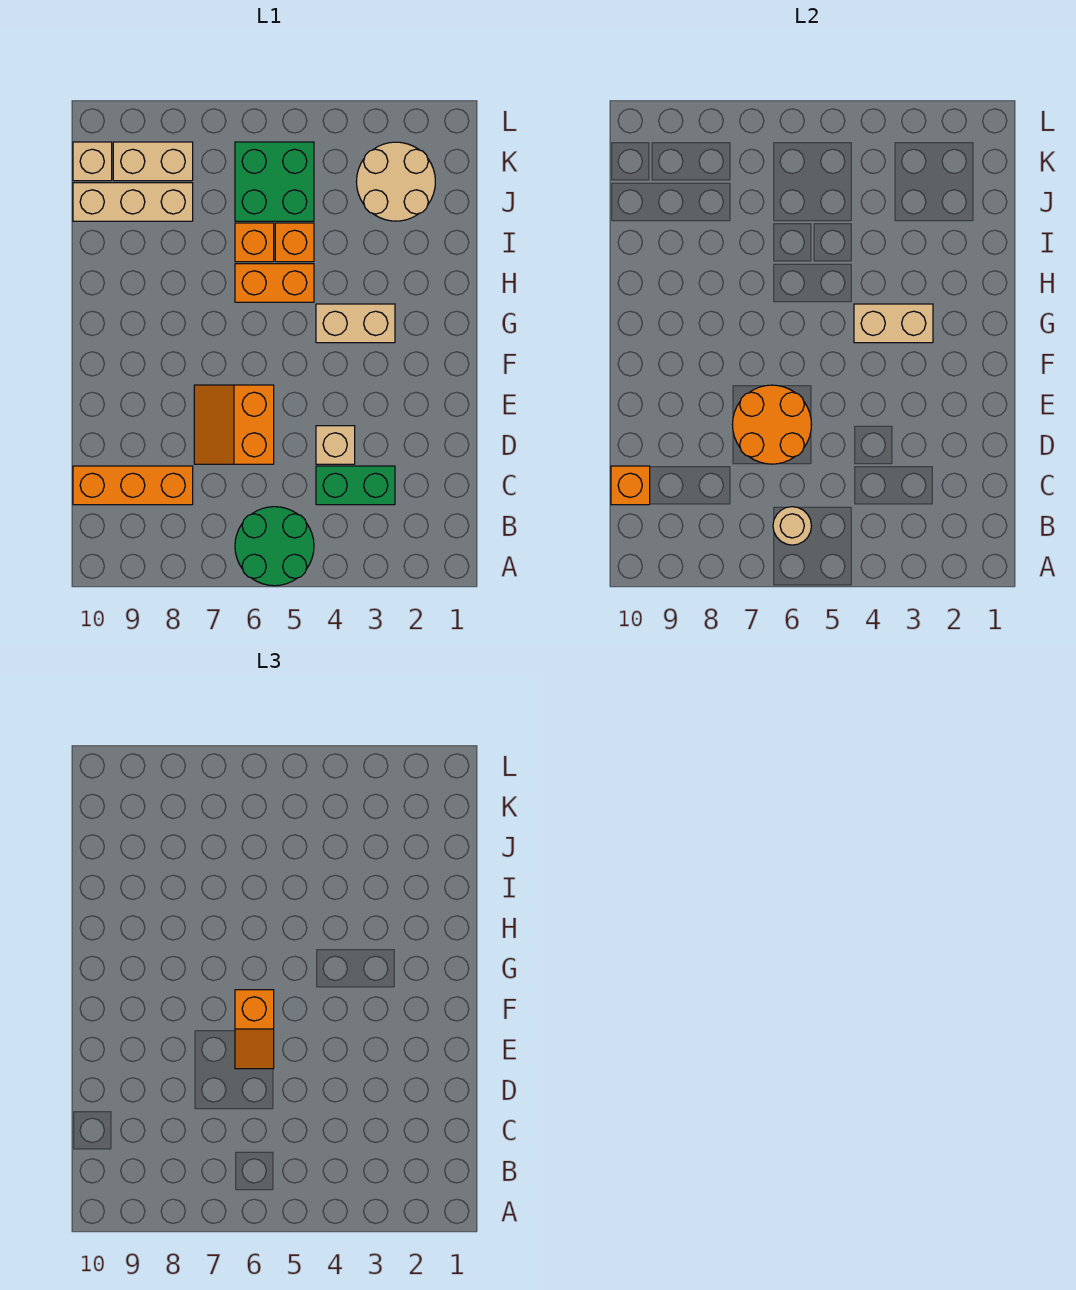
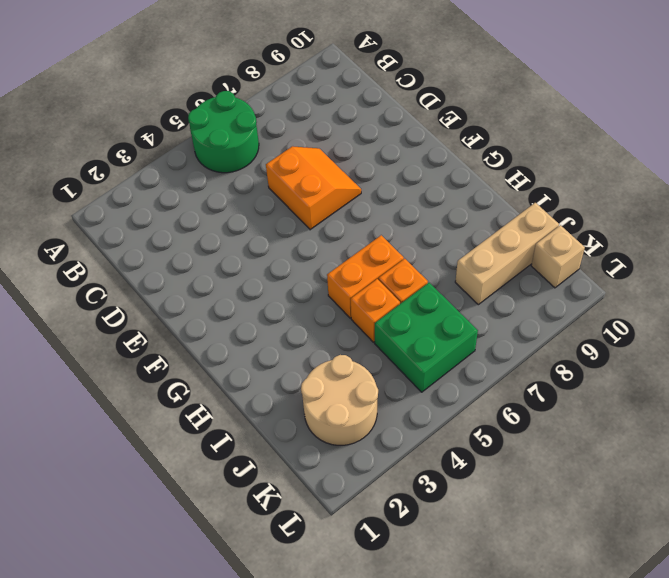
none -> green 1x2 brick [316,466,395,505]
none -> orange 1x3 brick [73,466,193,505]
none -> tan 1x1 brick [316,426,355,464]

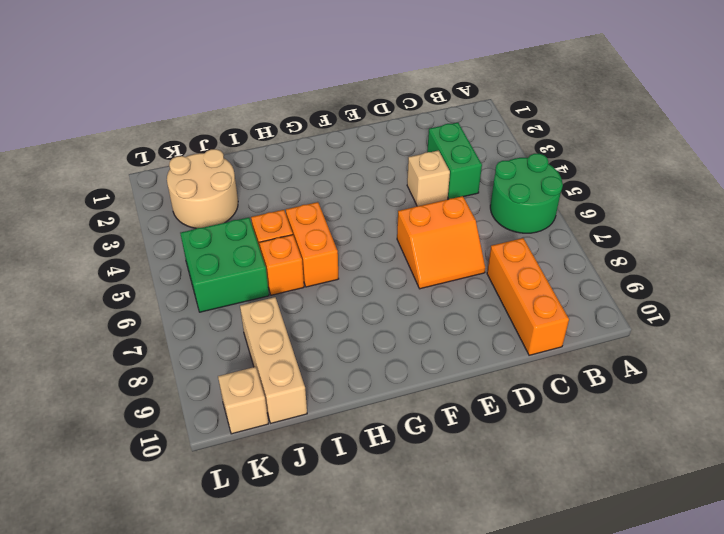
none -> tan 1x2 brick [316,304,395,343]
none -> tan 1x2 brick [113,142,193,181]
none -> tan 1x1 round brick [773,507,811,545]

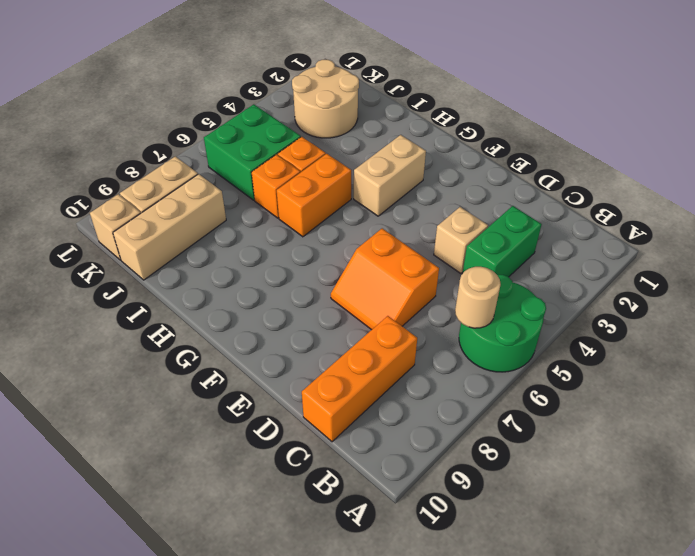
none -> orange 1x1 brick [611,466,650,505]
none -> orange 2x2 round brick [732,385,812,464]
none -> tan 1x2 brick [854,304,933,343]

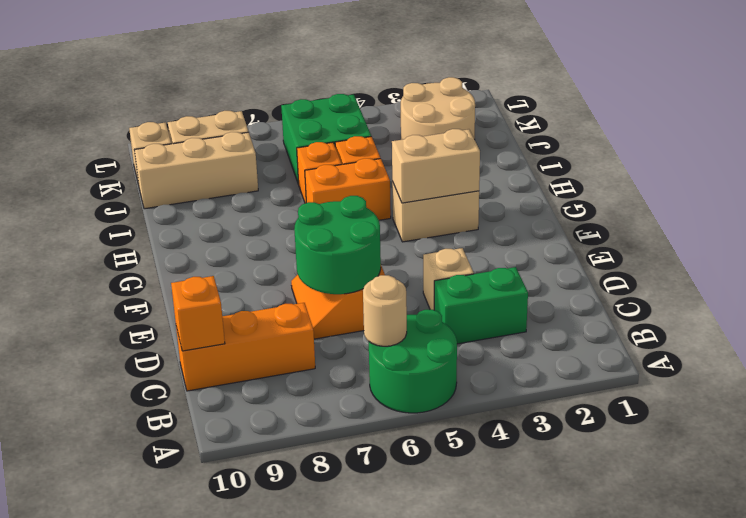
green 2x2 round brick [294,196,381,294] -> orange 2x2 round brick [732,385,812,464]
none -> orange 1x2 slope [235,990,274,1069]

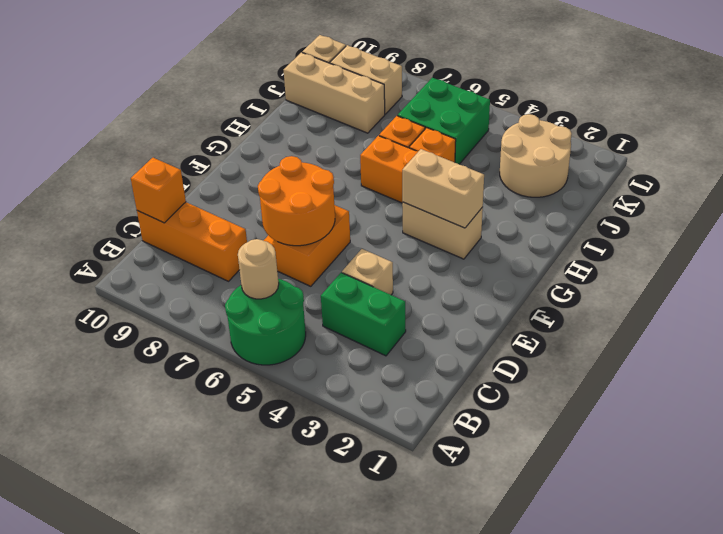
none -> orange 1x2 slope [235,990,274,1069]

